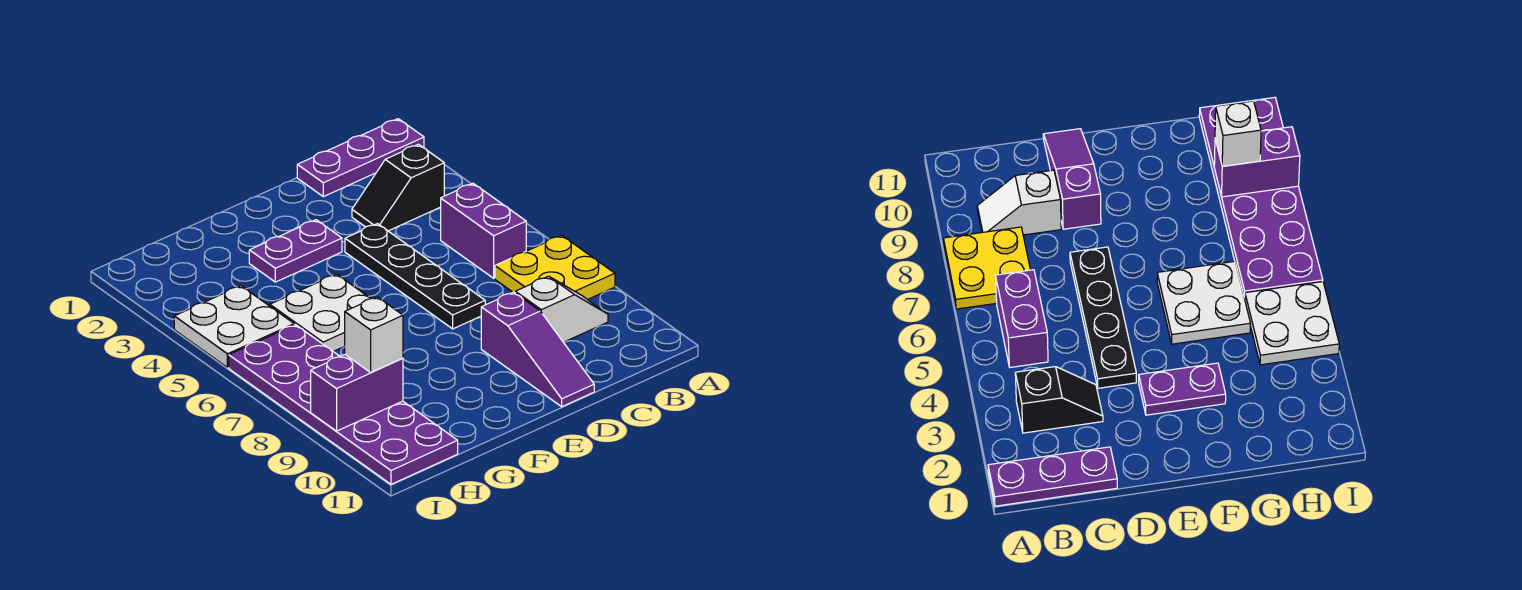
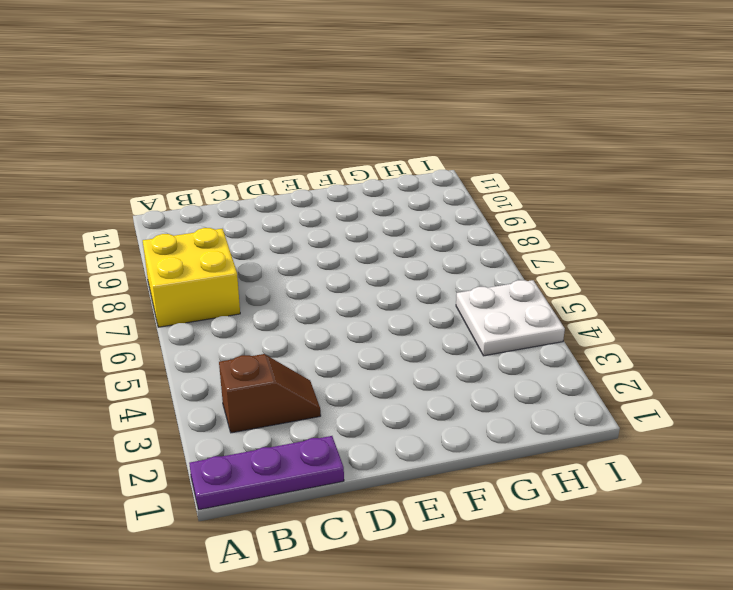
yellow 2x2 brick [143,228,240,327] -> yellow 2x2 plate [495,235,615,300]
brown 1x2 slope [219,354,321,433] -> black 1x2 slope [352,144,444,231]
none -> purple 1x2 brick [441,183,526,278]
none -> white 1x2 slope [515,276,608,342]
none -> black 1x4 plate [345,224,485,329]

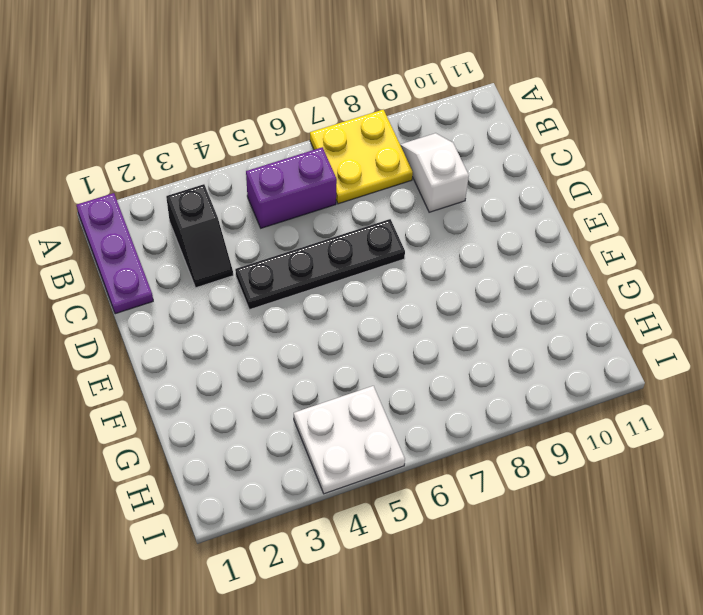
none -> purple 1x3 slope [481,292,594,407]
none -> purple 1x2 plate [249,220,342,282]
none -> white 2x2 plate [270,274,371,351]

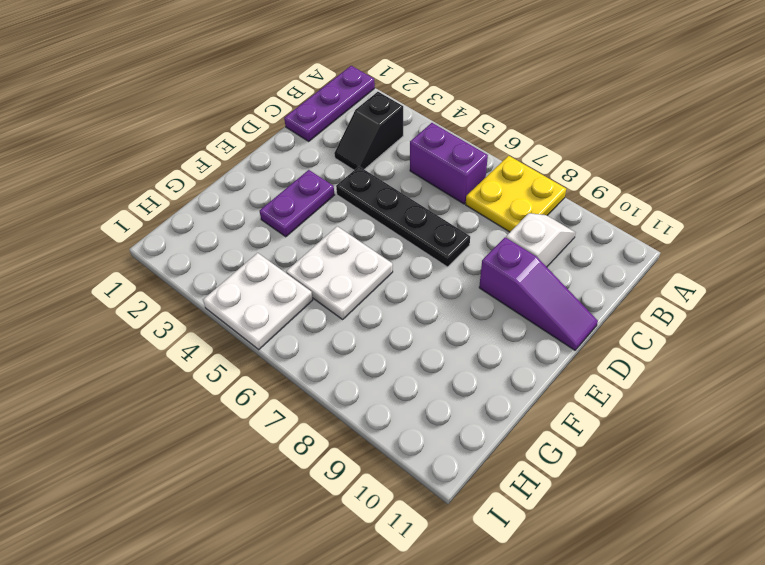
none -> purple 2x6 plate [229,325,458,484]
none -> purple 1x2 brick [311,355,403,431]
none -> white 1x1 brick [344,297,403,372]

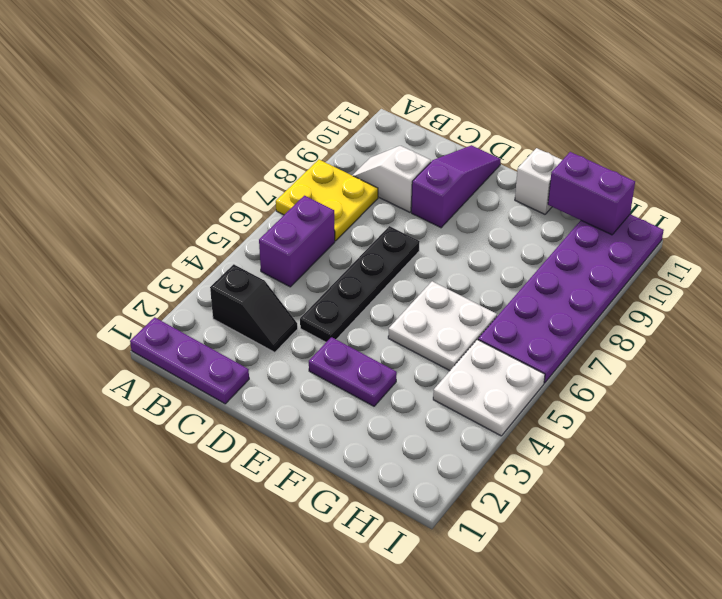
white 1x1 brick [515,148,562,214] -> white 1x1 brick moved to [344,297,403,372]
purple 1x2 brick [548,152,635,235] -> purple 1x2 brick moved to [311,355,403,431]

